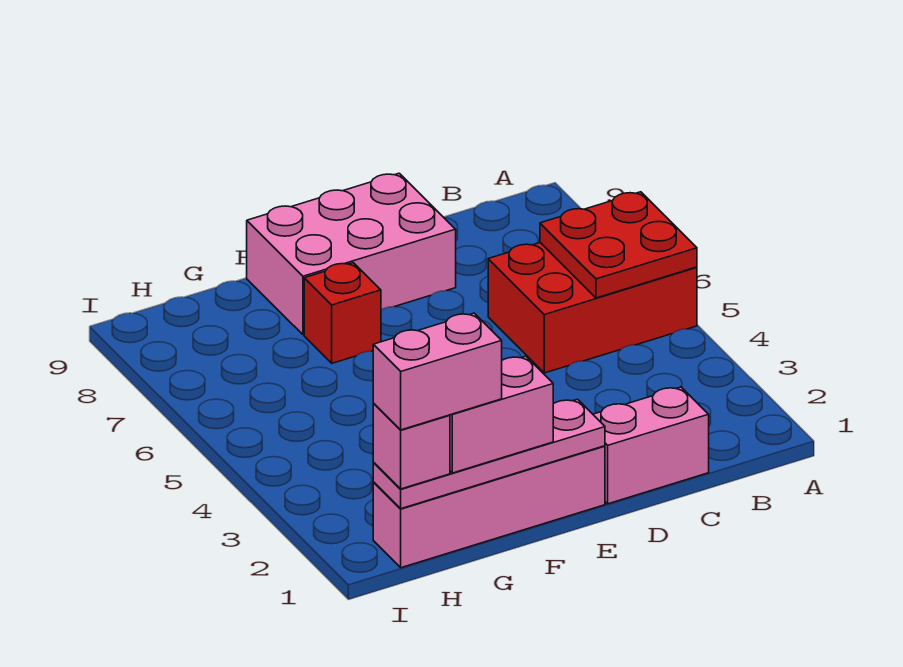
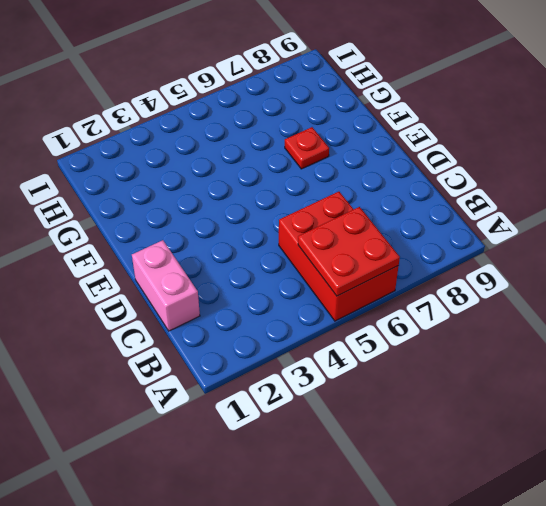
red 1x1 plate [285,127,329,169] -> red 1x1 brick [304,263,381,363]
none -> pink 2x3 brick [247,173,456,335]
none -> pink 1x4 brick [373,446,605,568]

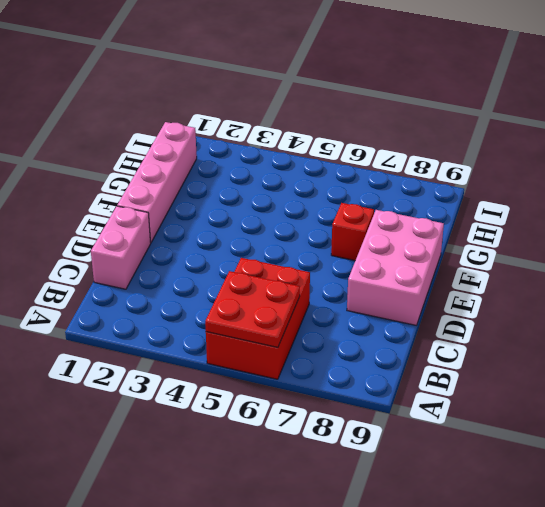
none -> pink 1x4 plate [373,399,605,509]
none -> pink 1x2 brick [450,356,553,473]

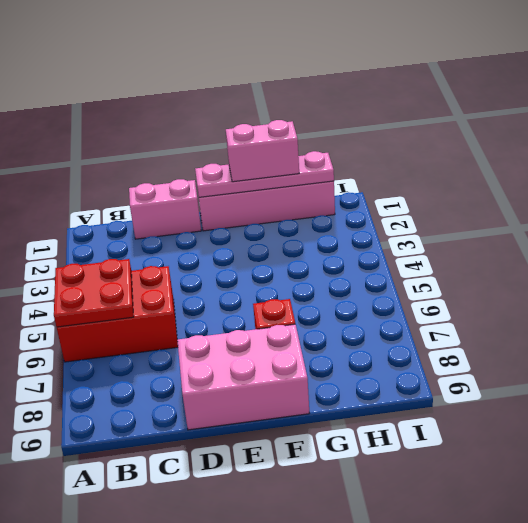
none -> pink 1x1 brick [373,404,450,489]
none -> pink 1x2 brick [373,313,502,430]

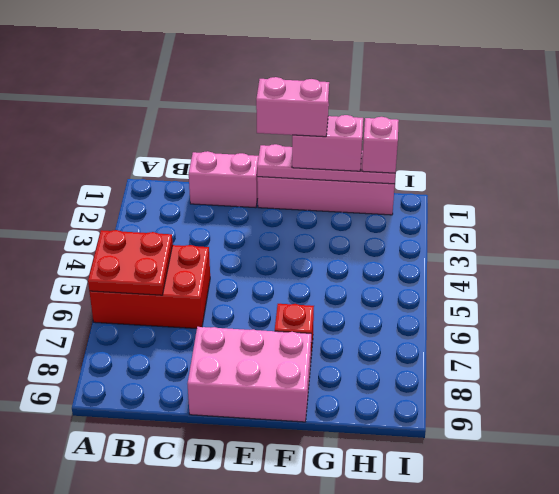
pink 1x2 brick [256,77,329,137] -> pink 1x2 brick moved to [373,313,502,430]

